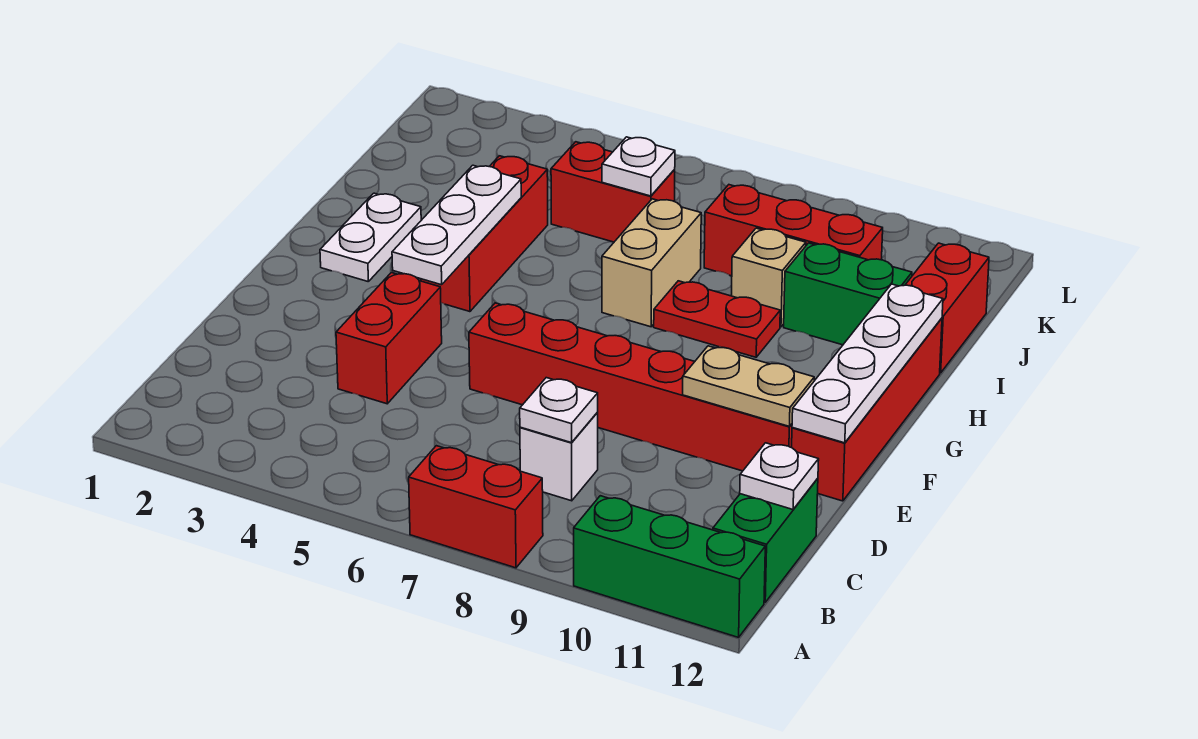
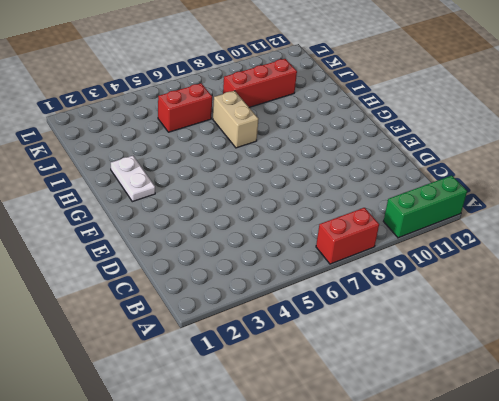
none -> green 1x2 brick [713,478,818,602]
none -> white 1x1 brick [520,413,598,501]
none -> red 1x2 brick [336,273,442,404]

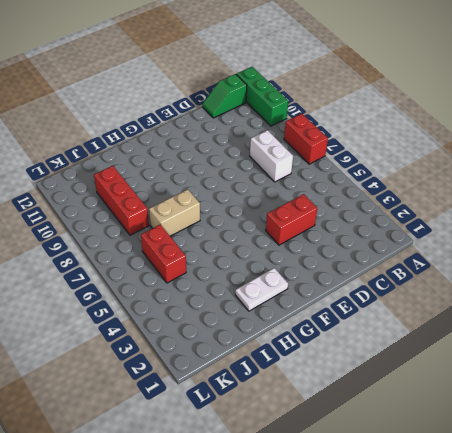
green 1x2 slope [202,74,247,118] -> green 1x2 brick [713,478,818,602]
white 1x2 brick [250,130,293,182] -> white 1x1 brick [520,413,598,501]
none -> red 1x6 brick [469,303,792,471]
none -> red 1x4 brick [792,318,942,501]
none -> red 1x3 brick [421,156,548,312]

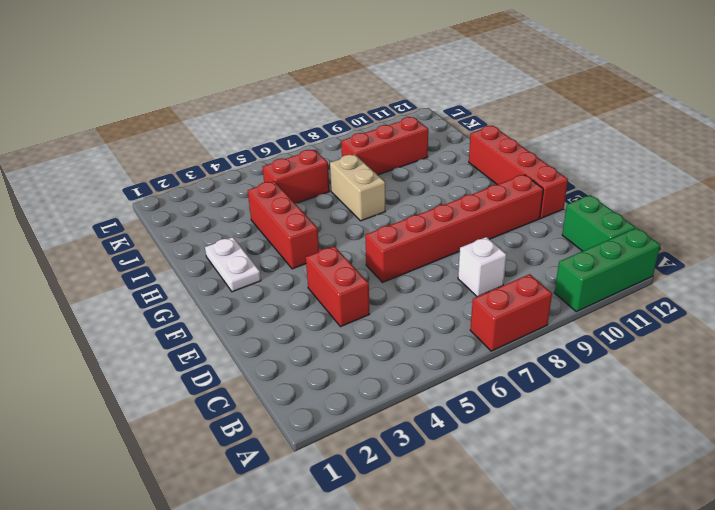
none -> red 1x2 plate [654,281,780,357]
none -> tan 1x1 brick [732,228,806,327]
none -> green 1x2 brick [784,243,912,345]

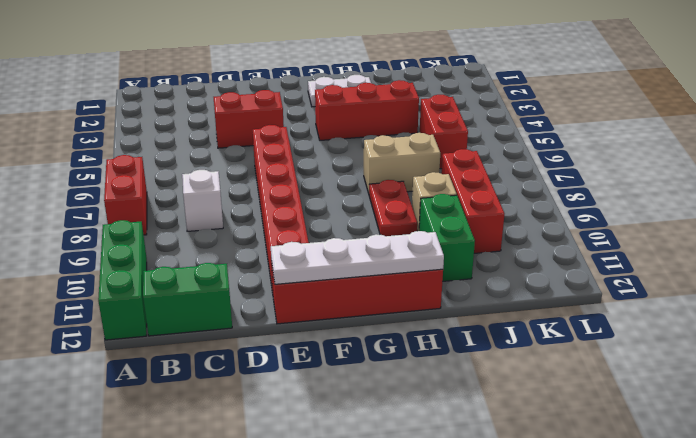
none -> red 1x2 brick [906,243,989,373]
none -> white 1x1 plate [520,378,598,443]
none -> white 1x1 plate [740,443,819,509]

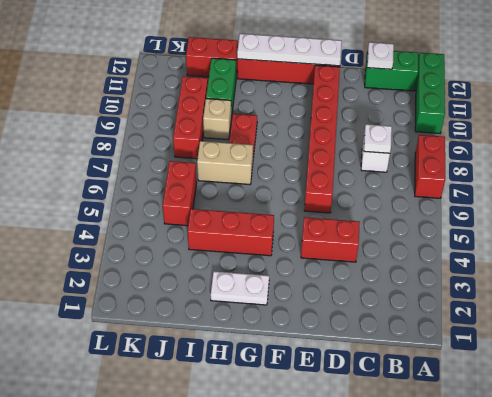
none -> tan 1x2 plate [683,346,814,426]
none -> white 1x3 plate [392,165,521,285]
none -> white 1x1 plate [602,137,675,196]

